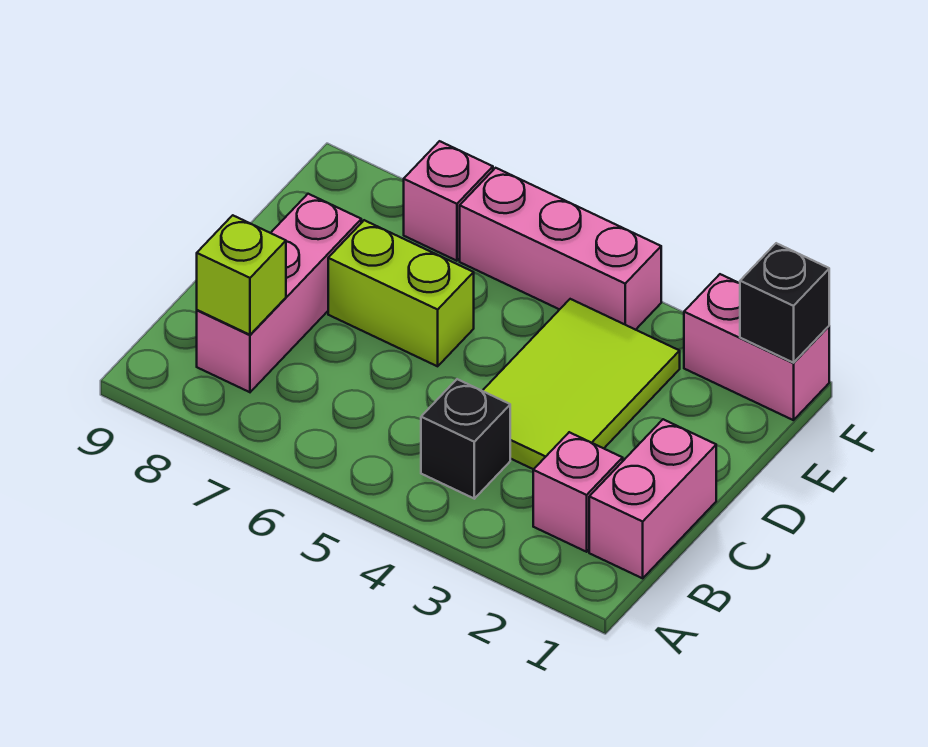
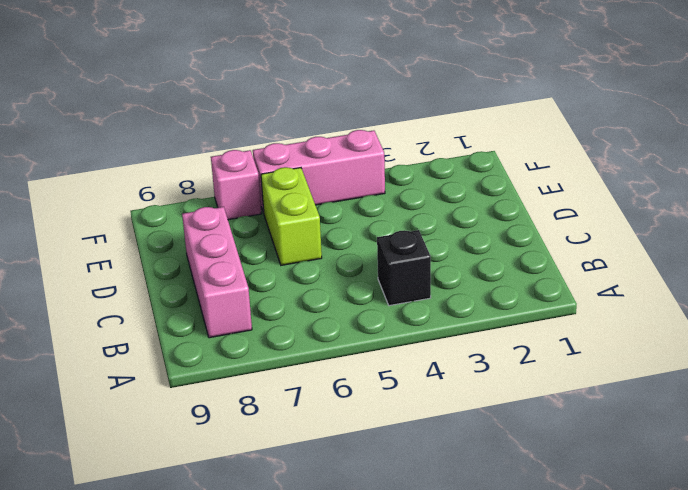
lime 1x2 brick [261,167,322,265] -> lime 1x2 brick turned to [328,220,474,366]
none -> pink 1x2 brick [589,419,716,578]
none -> pink 1x1 brick [533,432,623,552]

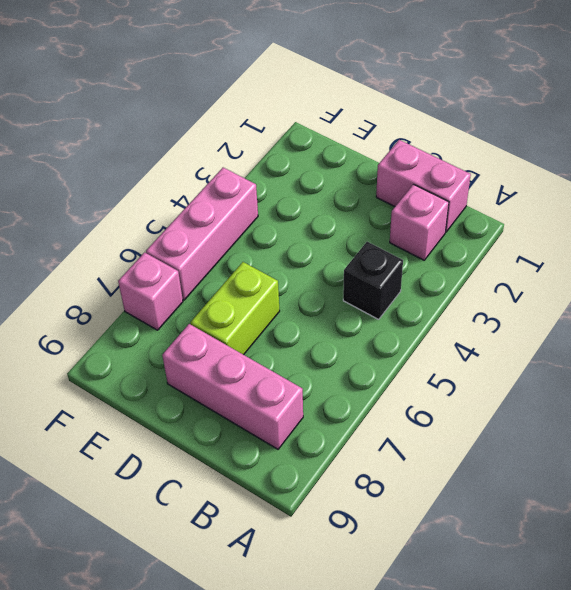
none -> lime 2x3 tile [483,299,680,469]
none -> pink 1x2 brick [684,274,829,420]

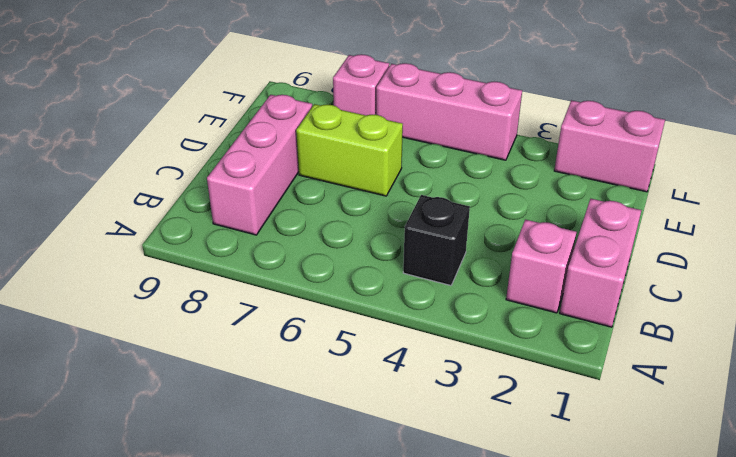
none -> lime 2x3 tile [483,299,680,469]
none -> lime 1x1 brick [197,215,286,335]

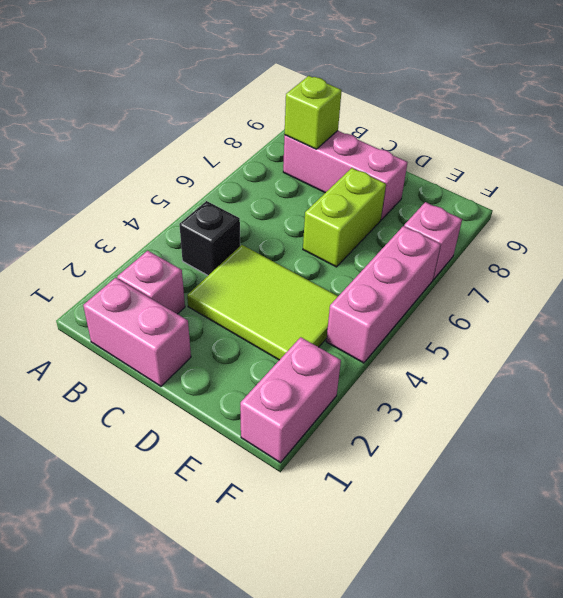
none -> black 1x1 brick [740,243,829,363]

